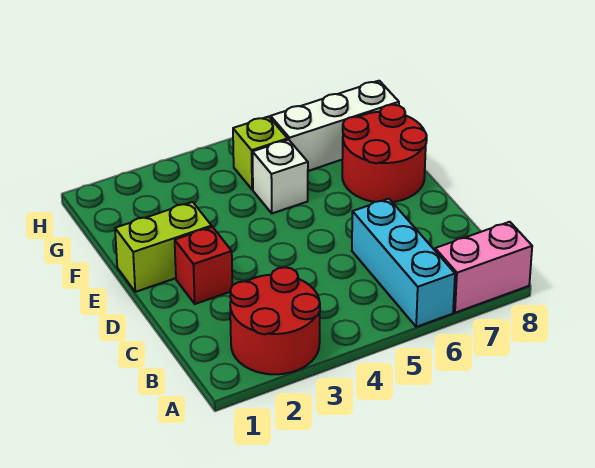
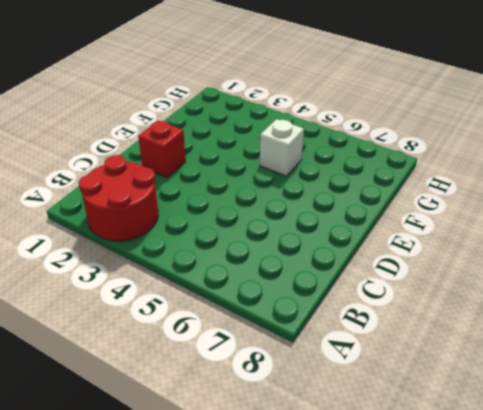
none -> cyan 1x3 brick [352,199,455,327]
none -> pink 1x2 brick [435,222,532,313]

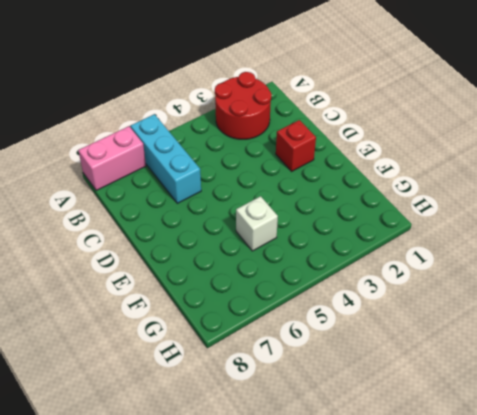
none -> lime 1x2 brick [115,202,212,292]
none -> red 2x2 round brick [342,105,427,202]

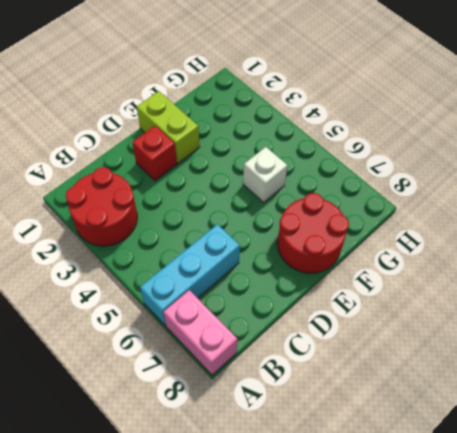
none -> lime 1x1 brick [233,117,288,190]
none -> white 1x3 brick [271,81,399,171]

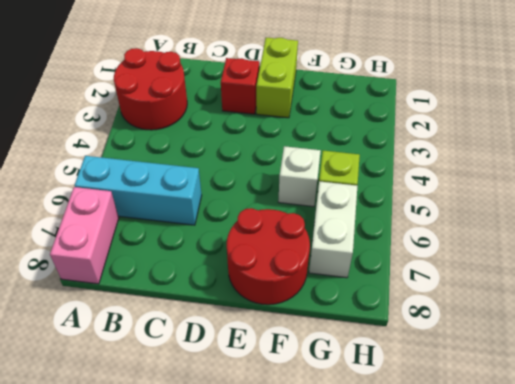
white 1x2 brick [309,181,357,278] -> white 1x3 brick [271,81,399,171]

